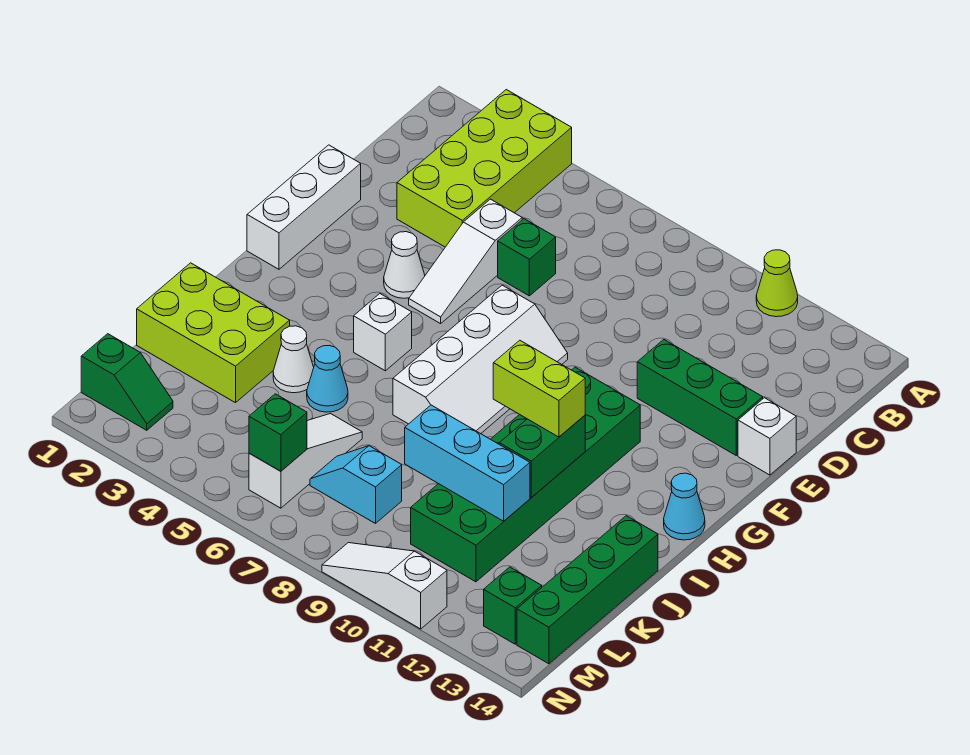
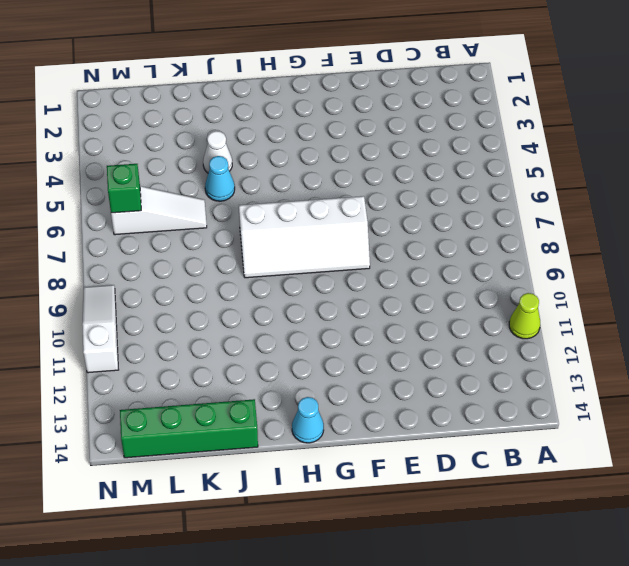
none -> lime 2x4 brick [397,90,572,247]
none -> white 1x3 slope [409,199,522,324]
none -> green 1x1 brick [498,219,556,296]

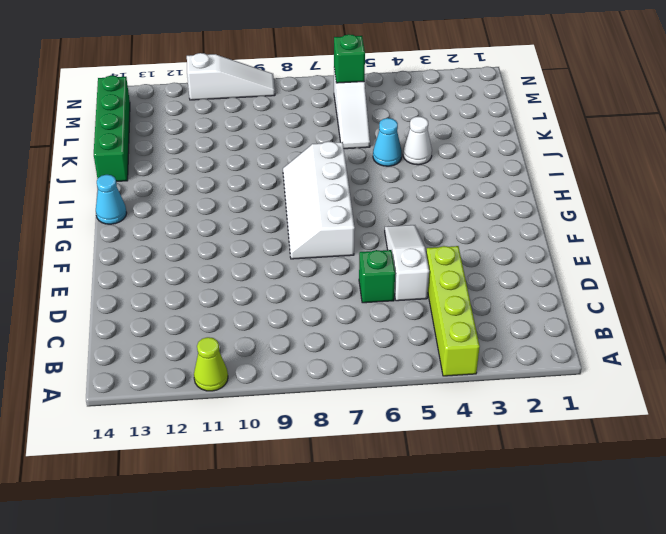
lime 1x4 brick [426,246,480,376] -> lime 2x4 brick [397,90,572,247]
none -> white 1x3 brick [247,145,361,269]
none -> green 1x3 brick [637,340,763,455]
none -> white 1x1 brick [738,398,796,475]

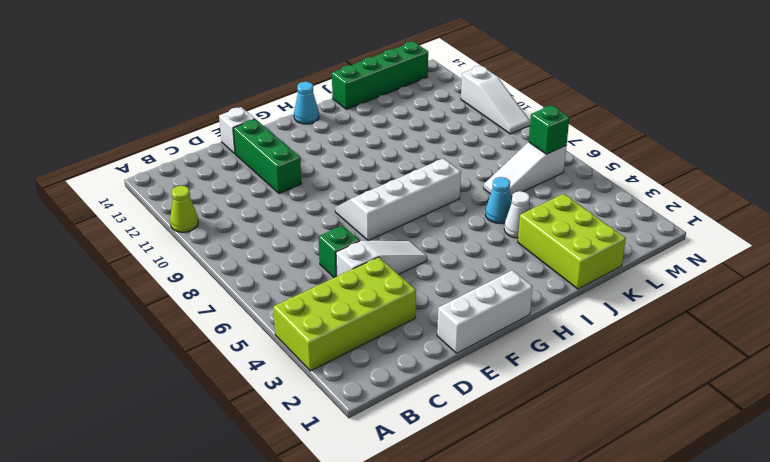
none -> white 1x1 cone [384,232,425,298]
none -> green 2x6 brick [411,367,640,582]
none -> white 1x1 brick [354,294,412,371]

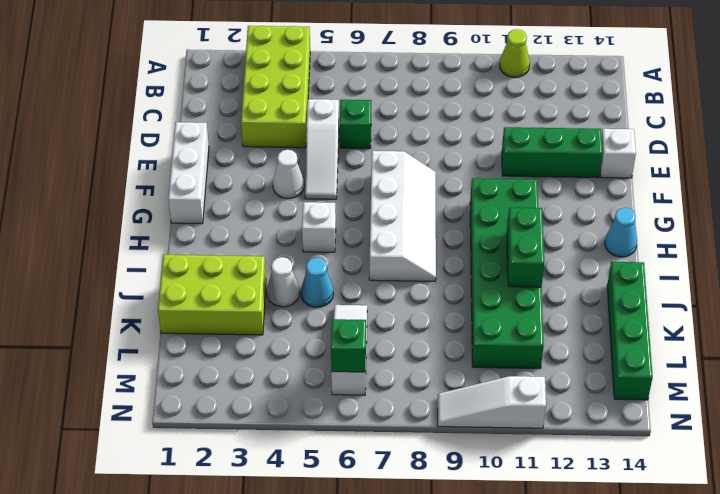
none -> cyan 1x2 slope [310,446,402,523]
none -> green 1x2 slope [81,334,173,430]
none -> green 1x1 brick [484,567,542,644]

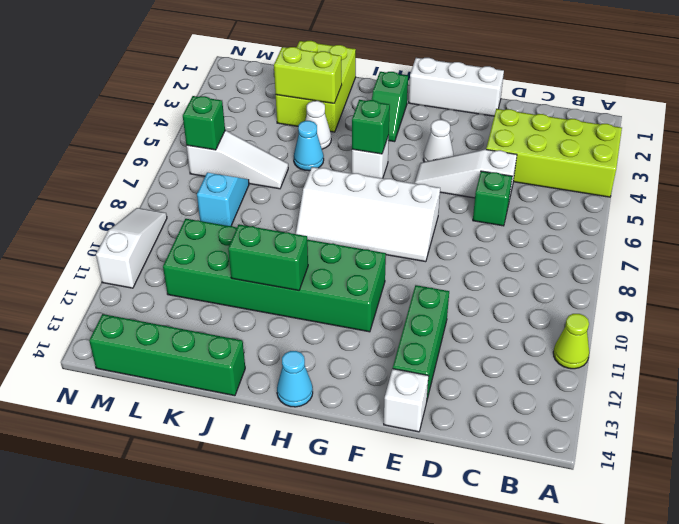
green 1x2 slope [372,72,408,142] -> green 1x2 slope moved to [81,334,173,430]
green 1x1 brick [352,100,390,154] -> green 1x1 brick moved to [484,567,542,644]
lime 1x2 brick [274,47,342,103] -> lime 1x2 brick turned to [493,340,585,437]
none -> cyan 1x3 brick [405,405,530,521]

